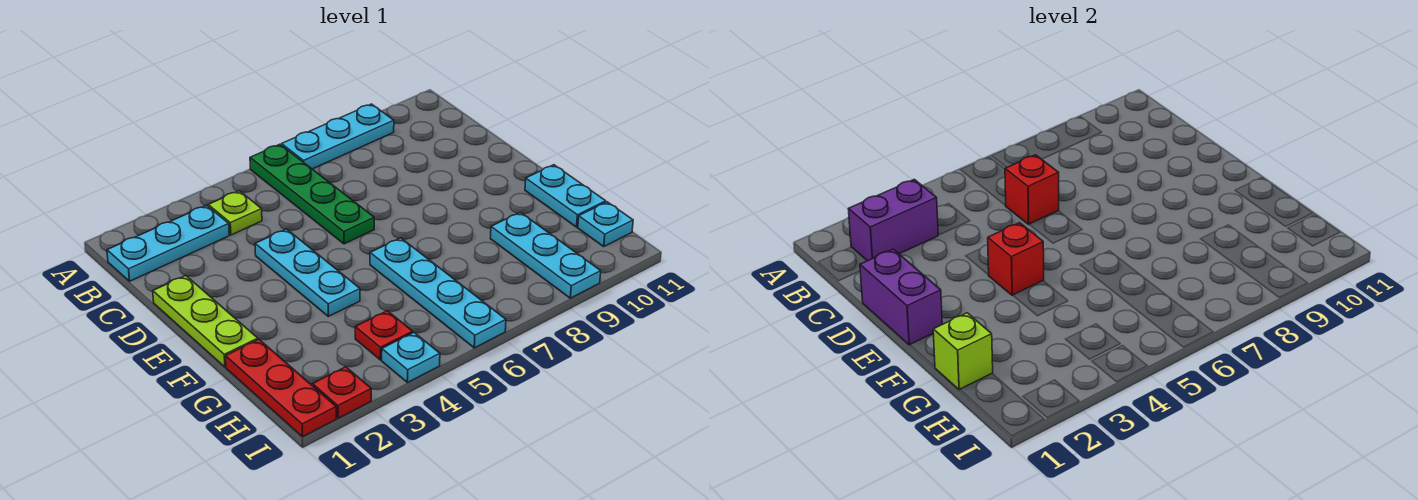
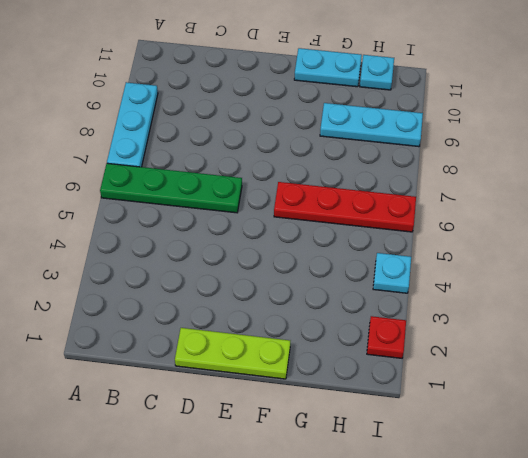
red 1x4 plate [274,182,416,232] -> cyan 1x4 plate [370,238,506,348]
none -> cyan 1x3 plate [107,205,229,281]
none -> lime 1x1 plate [208,191,262,235]
none -> cyan 1x3 plate [255,229,360,316]

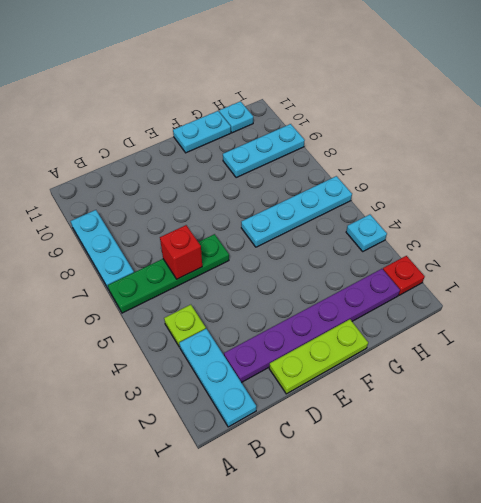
purple 1x6 plate [224,269,400,383] -> none
none -> cyan 1x3 plate [255,229,360,316]
none -> red 1x3 plate [226,340,336,437]
none -> red 1x1 plate [355,311,413,360]

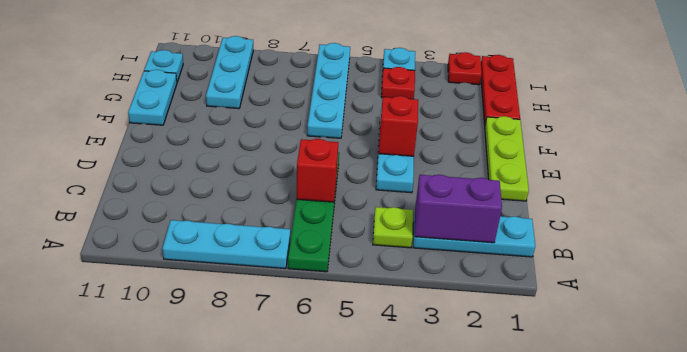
none -> purple 1x2 brick [860,249,942,345]
none -> lime 1x1 brick [933,313,993,390]

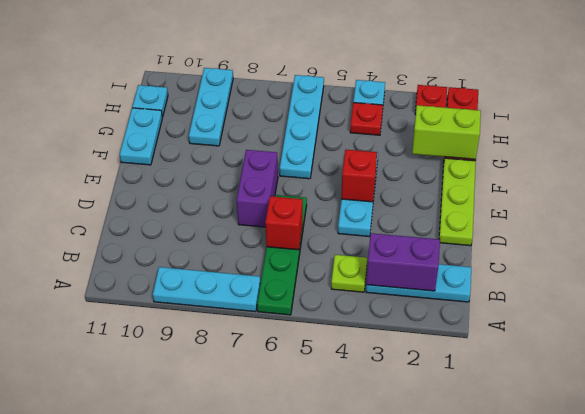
purple 1x2 brick [236,150,278,227] -> purple 1x2 brick moved to [860,249,942,345]
lime 1x2 brick [412,105,481,159] -> lime 1x1 brick [933,313,993,390]

